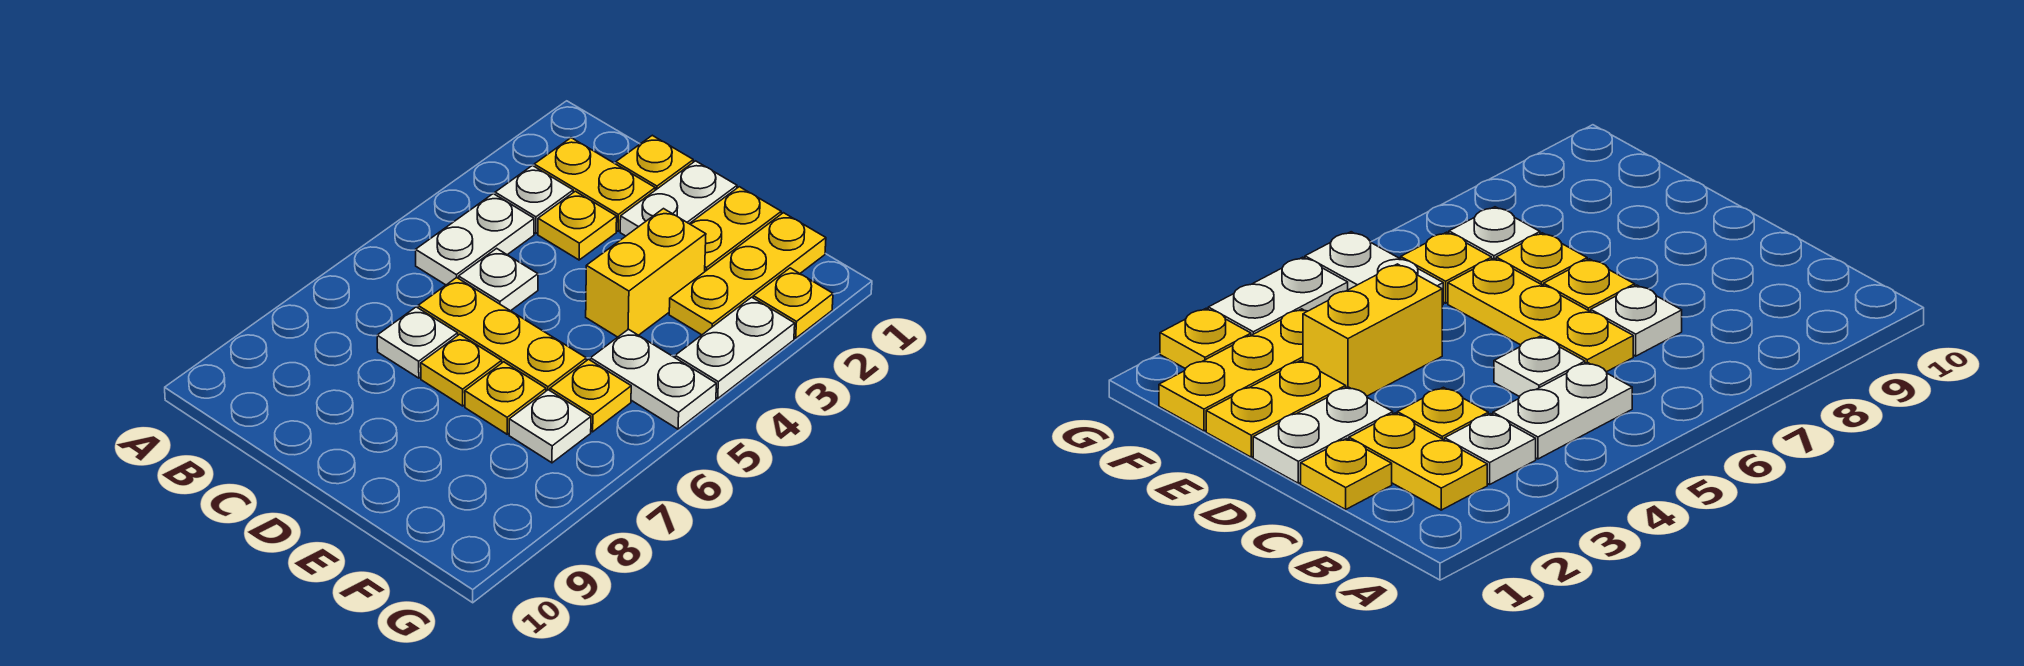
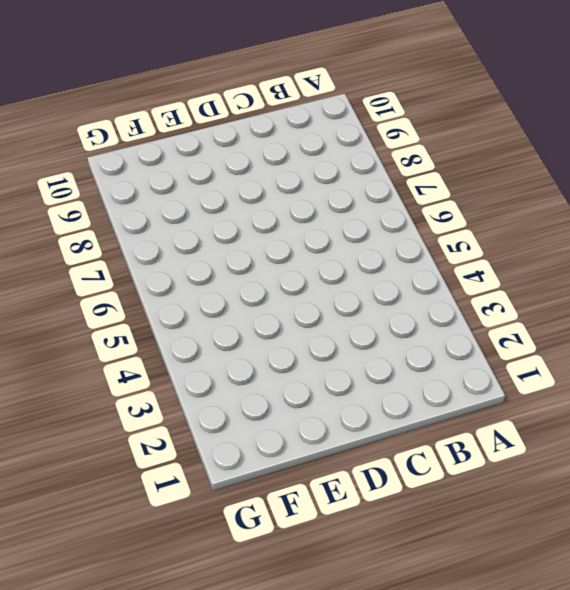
none -> yellow 1x2 plate [534,138,655,231]
none -> white 1x1 plate [495,165,573,234]
none -> white 1x2 plate [416,194,534,285]

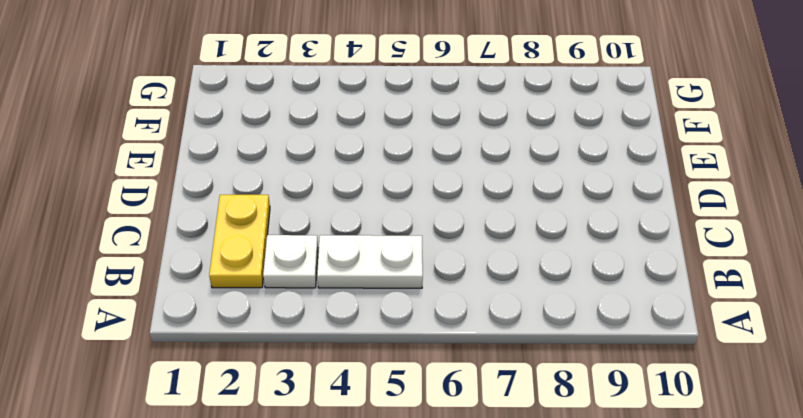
none -> yellow 1x1 plate [616,135,693,190]
none -> yellow 1x1 plate [538,191,617,260]
none -> white 1x1 plate [459,248,538,311]

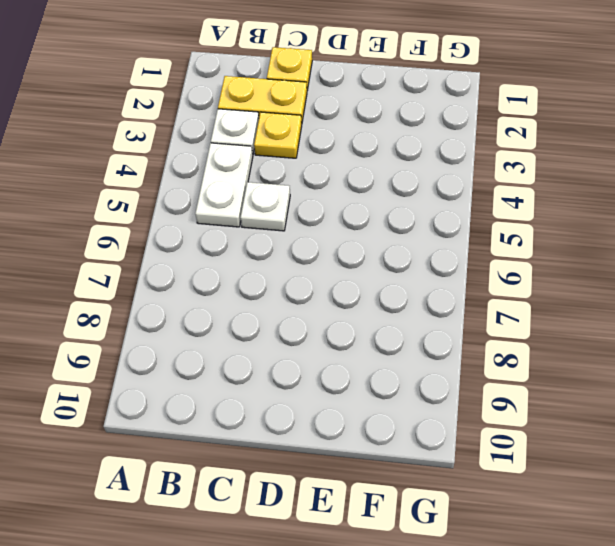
none -> yellow 1x3 plate [418,278,586,391]
none -> white 1x1 plate [377,307,458,378]
none -> white 1x2 plate [620,161,737,236]

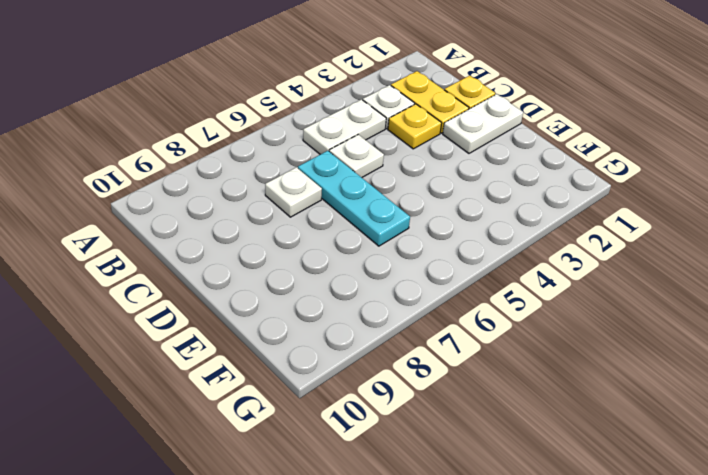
cyan 1x3 plate [298,151,410,246] -> yellow 1x3 plate [418,278,586,391]
none -> yellow 1x1 plate [421,334,502,406]
none -> yellow 1x2 plate [690,187,781,271]
none -> yellow 1x2 brick [586,209,706,337]

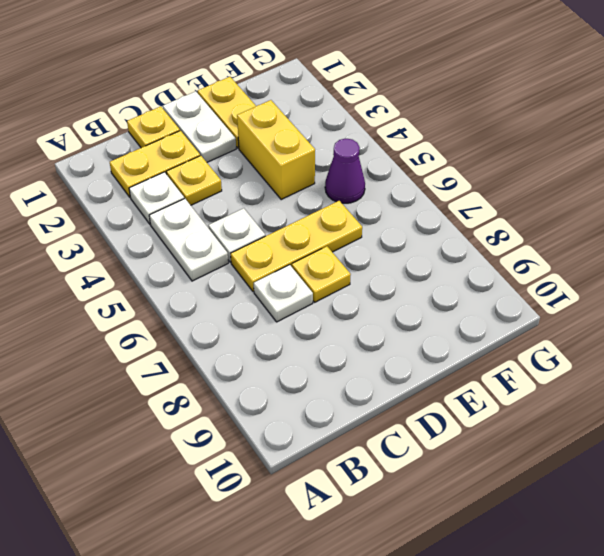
purple 1x1 cone [325,139,365,203] -> white 1x2 plate [590,329,716,429]
none -> yellow 1x1 plate [465,362,546,434]
none -> yellow 1x3 plate [669,213,826,335]
none -> yellow 1x1 plate [550,359,631,432]

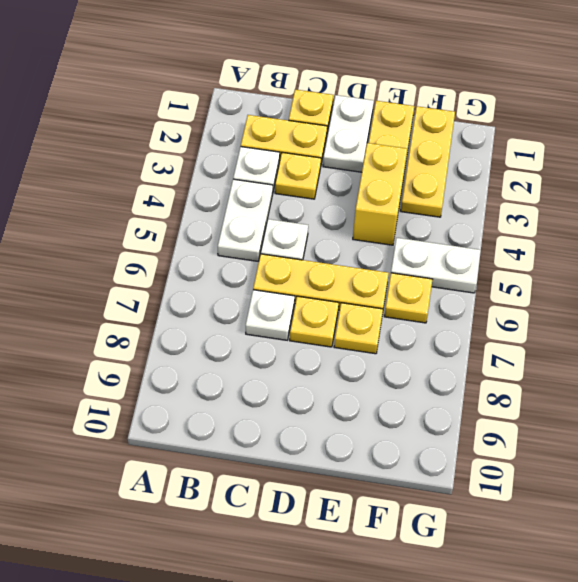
none -> white 1x1 plate [509,390,591,463]
none -> yellow 1x1 plate [753,268,833,338]
none -> white 1x2 plate [675,297,795,398]

